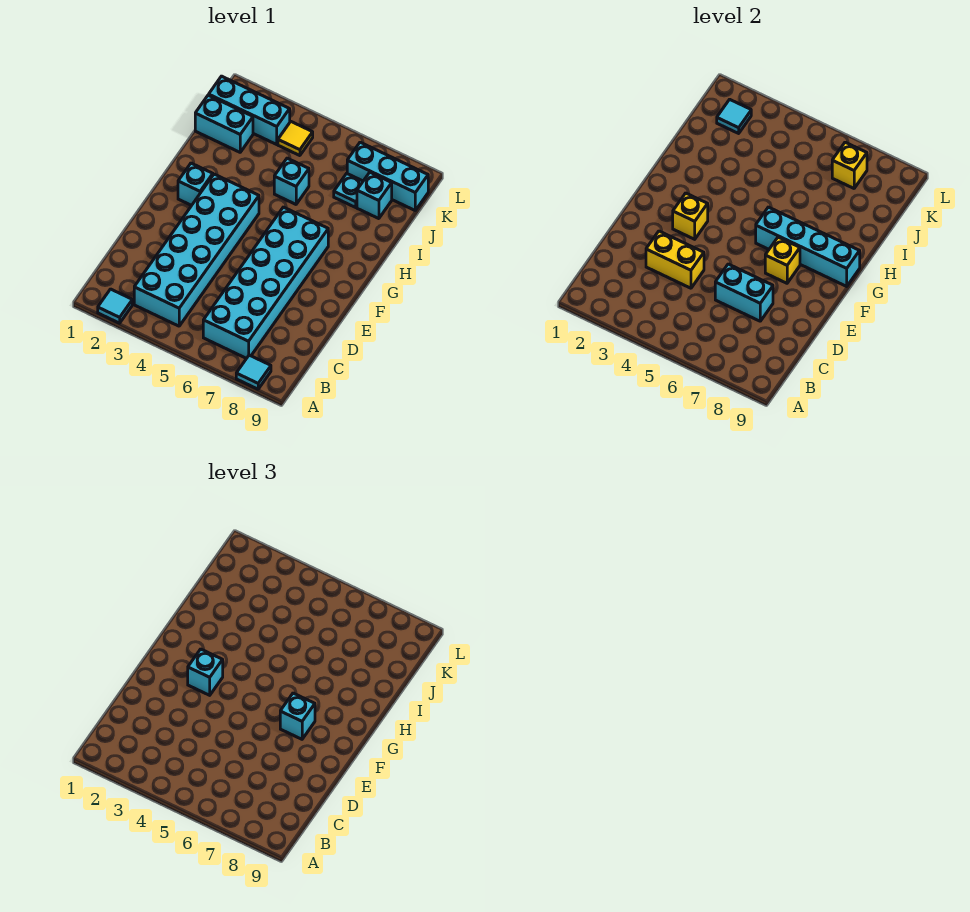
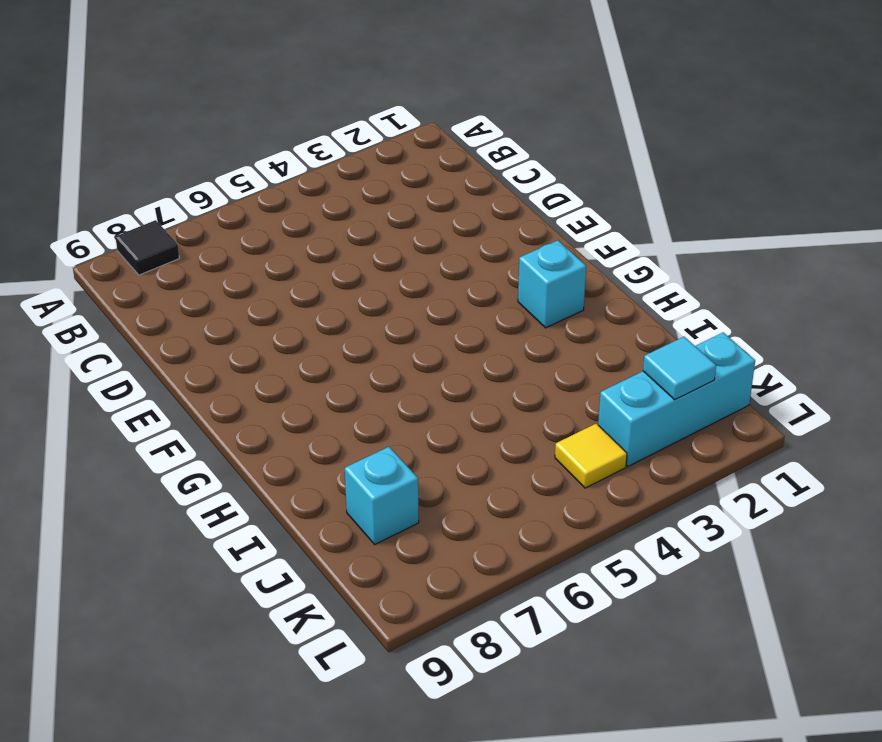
black 1x1 tile [115,220,179,275] -> cyan 1x1 tile [236,355,271,389]
none -> cyan 1x1 tile [98,289,132,323]
none -> cyan 2x6 brick [134,174,259,326]
none -> cyan 2x6 brick [203,207,328,358]

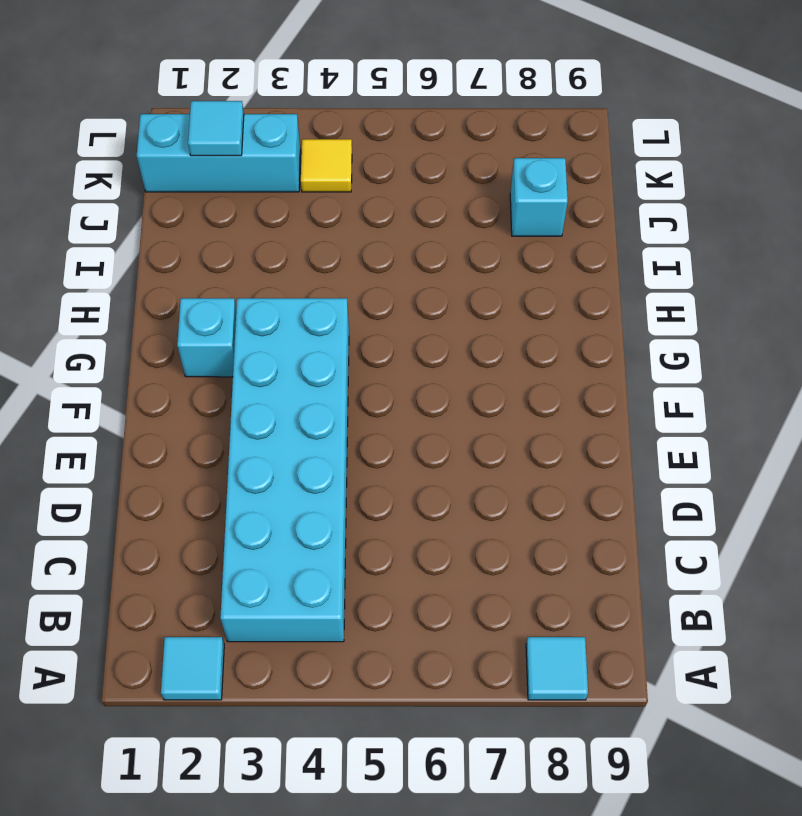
none -> cyan 2x6 brick [203,207,328,358]
none -> cyan 1x1 brick [274,158,309,204]
none -> cyan 1x2 brick [195,95,253,152]

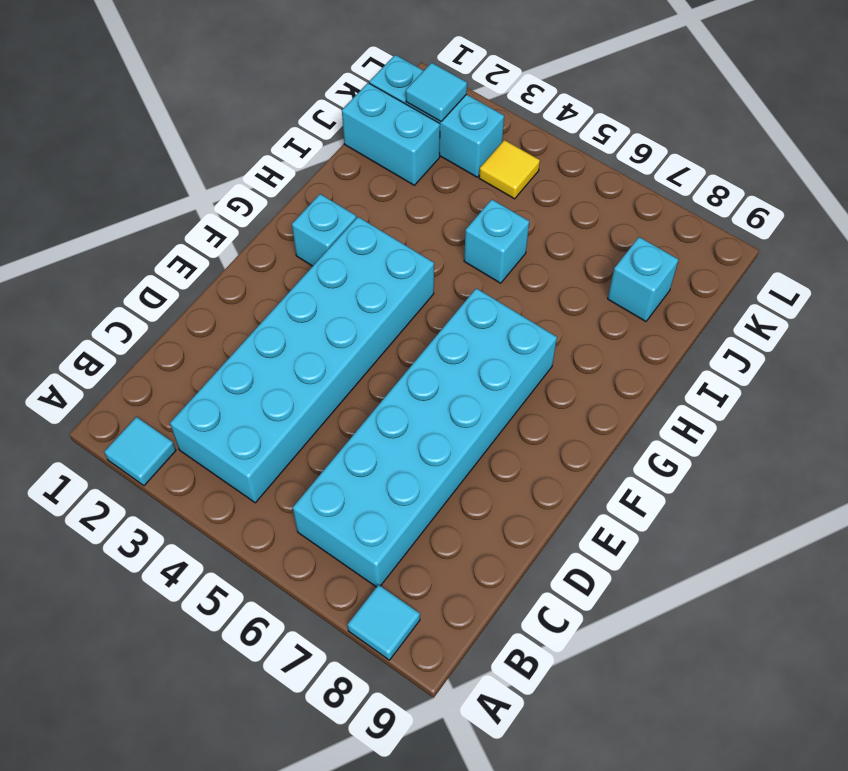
none -> cyan 1x1 plate [334,174,363,207]
none -> cyan 1x3 brick [347,142,428,210]
none -> yellow 1x2 brick [646,231,704,288]

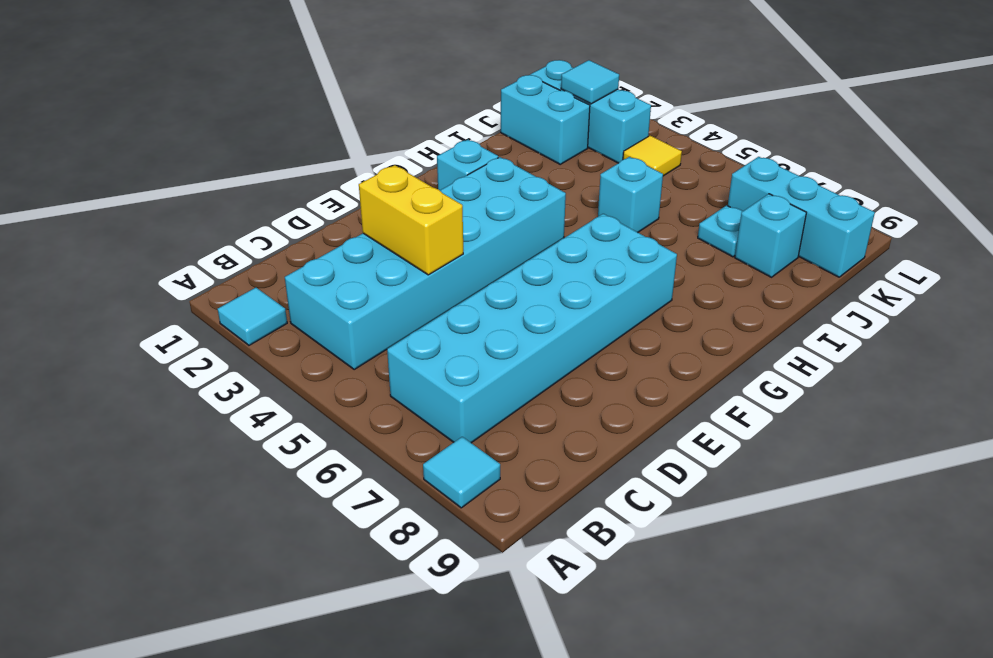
none -> cyan 1x2 brick [715,264,773,321]
none -> yellow 1x1 brick [673,193,708,239]
none -> yellow 1x1 brick [765,237,800,283]

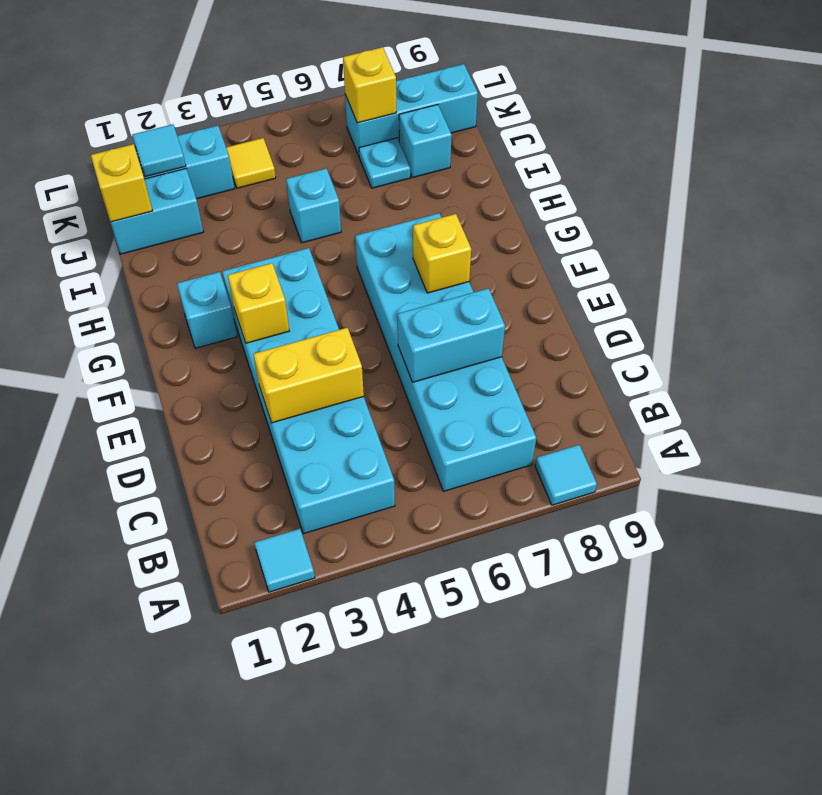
yellow 1x1 brick [91,144,152,222] -> none
none -> cyan 1x4 brick [756,207,860,286]
none -> cyan 1x1 brick [188,649,223,695]
none -> cyan 1x1 brick [280,693,315,739]

